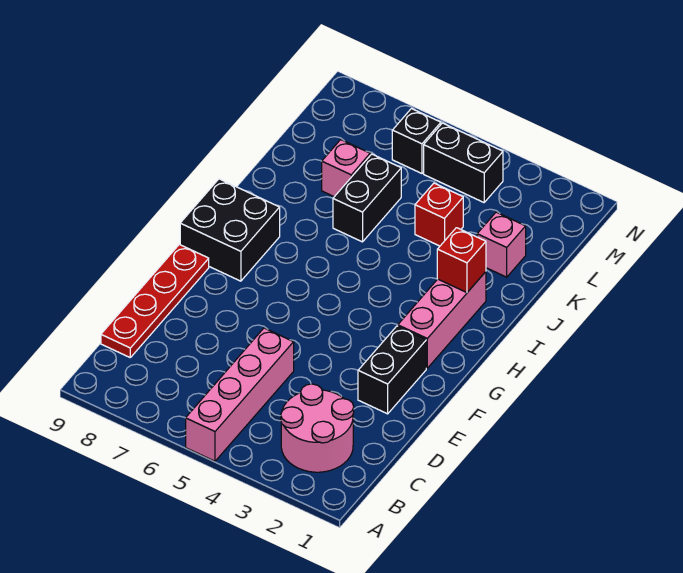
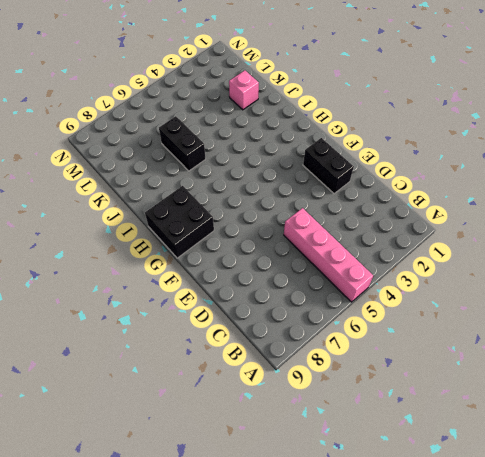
none -> pink 2x2 round brick [281,384,354,472]
none -> red 1x4 plate [101,244,209,357]
none -> pink 1x3 brick [398,272,486,368]

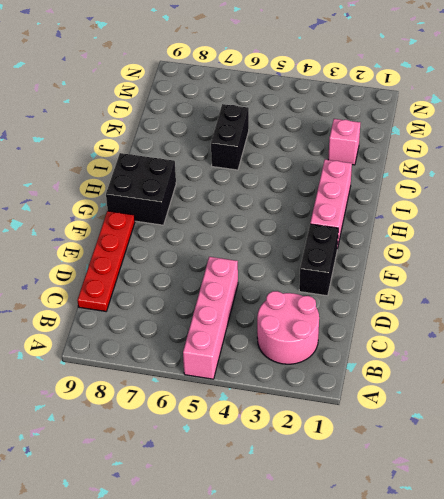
none -> red 1x1 brick [415,183,463,246]
none -> pink 1x1 brick [322,140,370,197]
none -> black 1x2 brick [424,123,503,202]

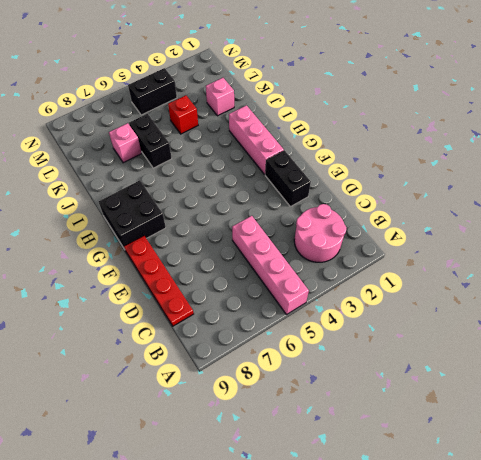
none -> black 1x1 brick [392,109,441,173]
none -> red 1x1 brick [437,228,486,293]

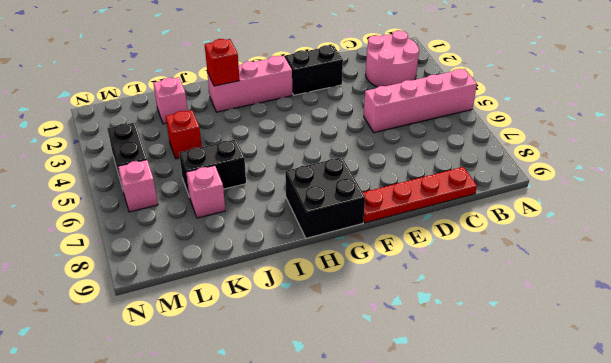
pink 1x1 brick [118,160,158,212] -> black 1x1 brick [392,109,441,173]

